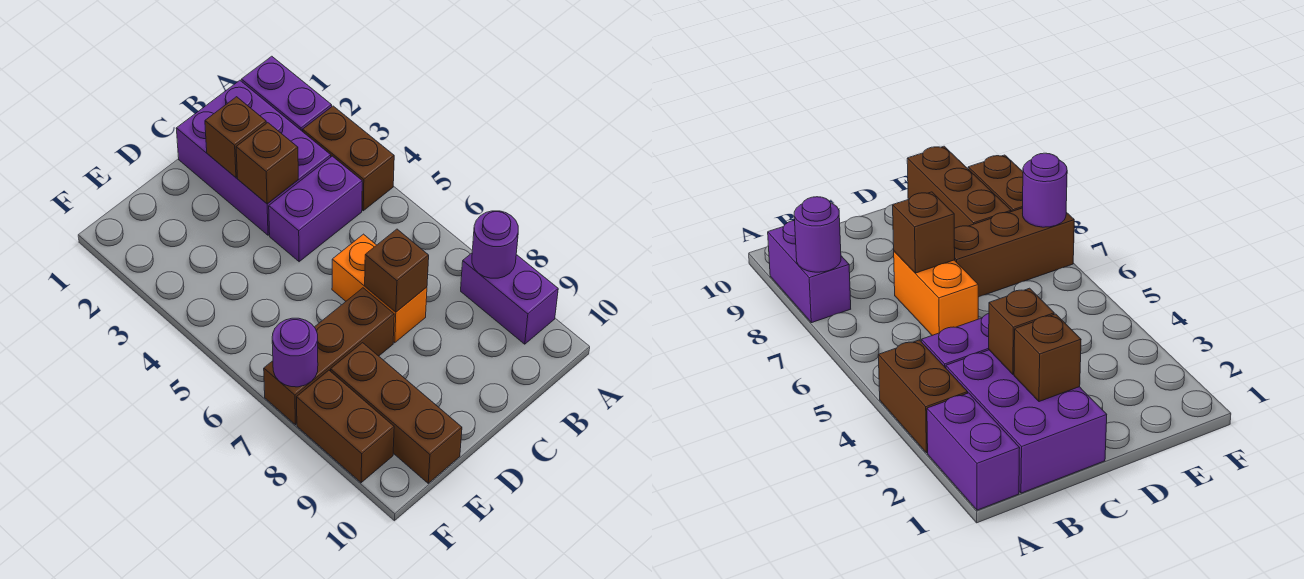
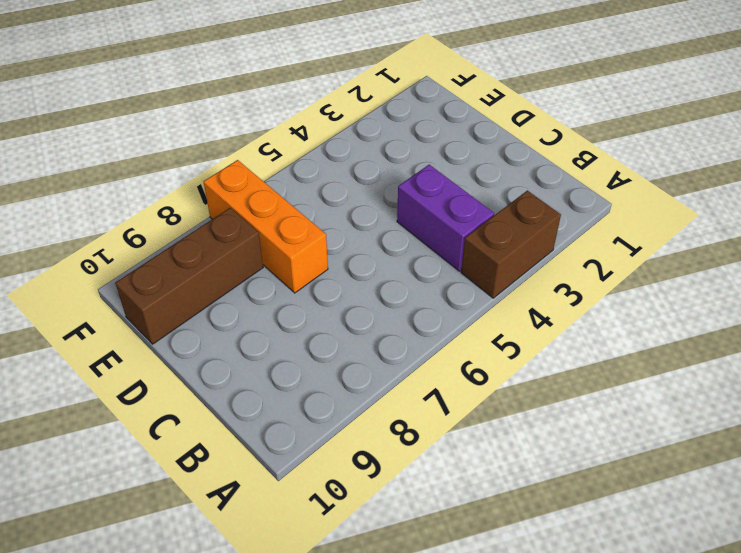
orange 1x3 brick [204,160,328,293] -> brown 1x3 brick [264,288,394,425]
none -> purple 1x2 brick [241,56,332,132]
none -> purple 1x2 brick [461,253,558,344]
none -> purple 2x3 brick [176,80,331,235]

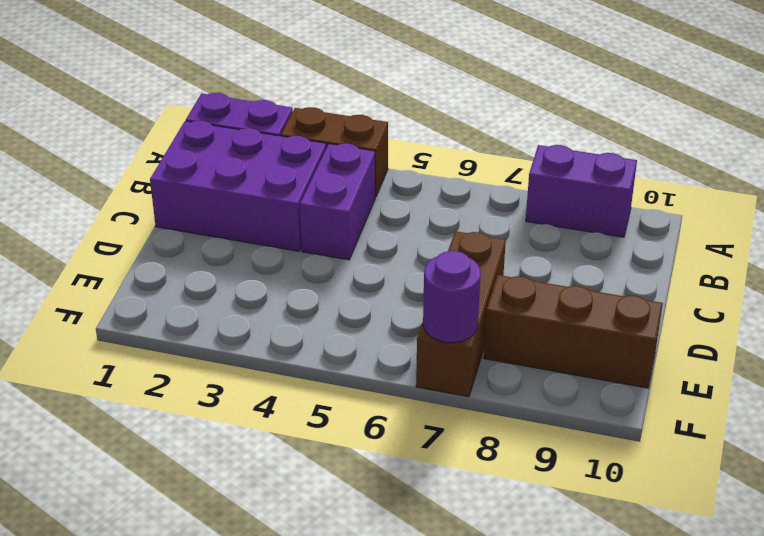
none -> orange 1x2 brick [332,234,427,343]
none -> brown 1x2 brick [297,370,394,483]
none -> purple 1x1 round brick [472,211,518,278]

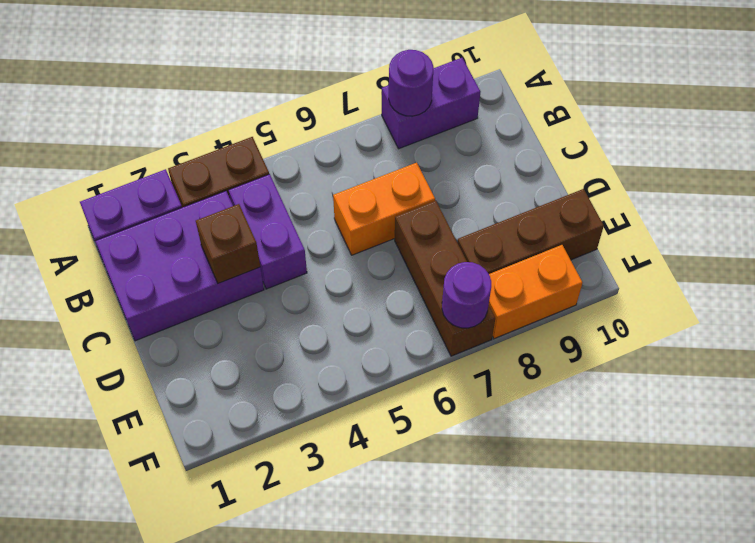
orange 1x2 brick [489,245,582,339] -> brown 1x2 brick [297,370,394,483]
none -> brown 1x1 brick [205,97,266,177]
none -> brown 1x1 brick [365,229,429,312]

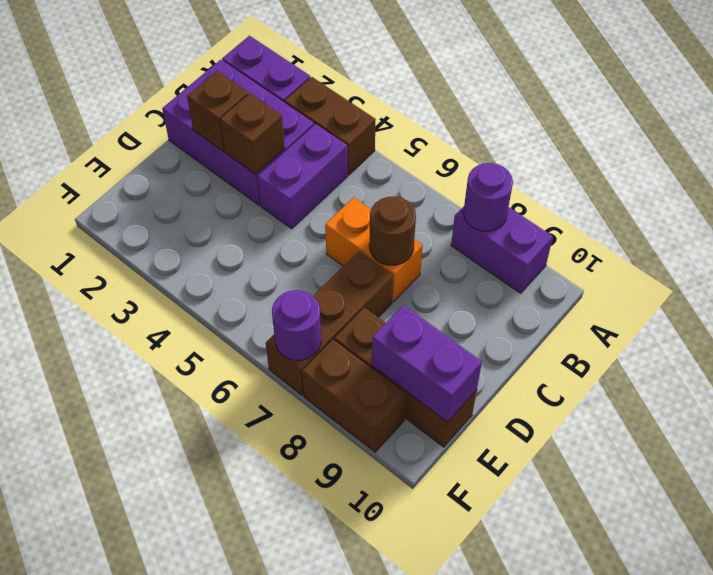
brown 1x1 round brick [369,196,416,265] -> brown 1x1 brick [365,229,429,312]
purple 1x2 brick [372,305,482,422] -> none

